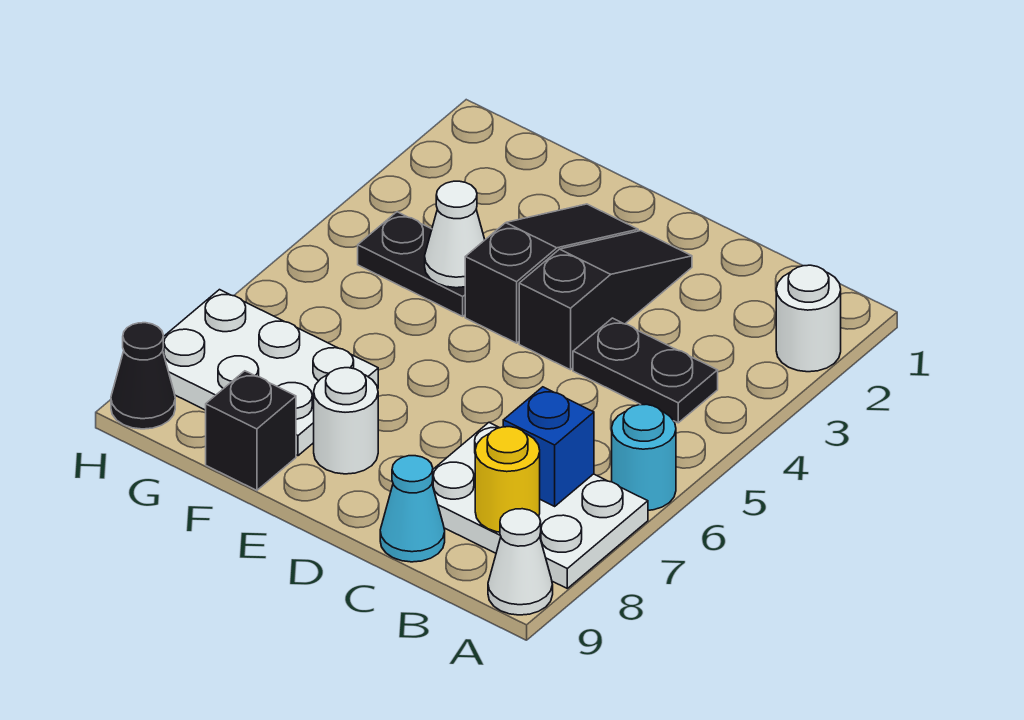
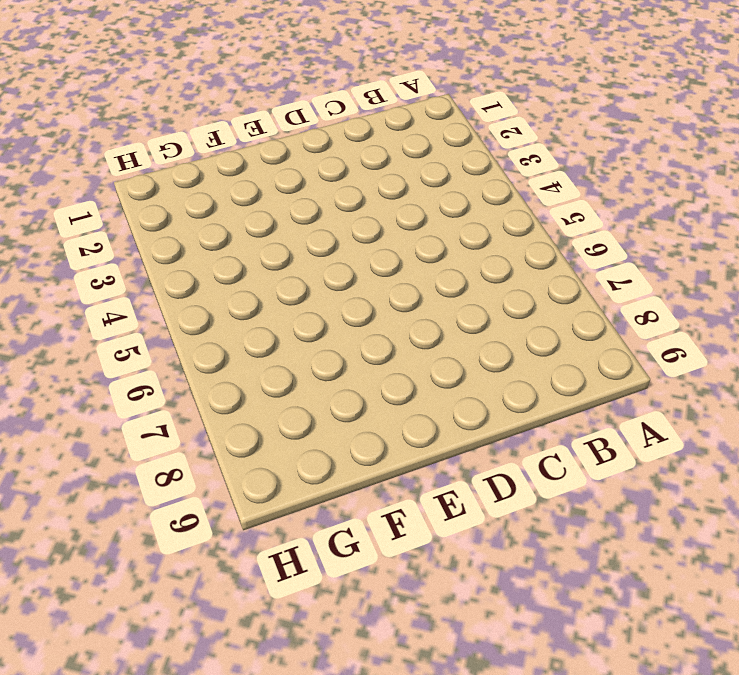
none -> white 1x1 round brick [776,265,841,372]
none -> cyan 1x1 round brick [612,404,676,510]
none -> white 2x3 plate [432,422,648,588]

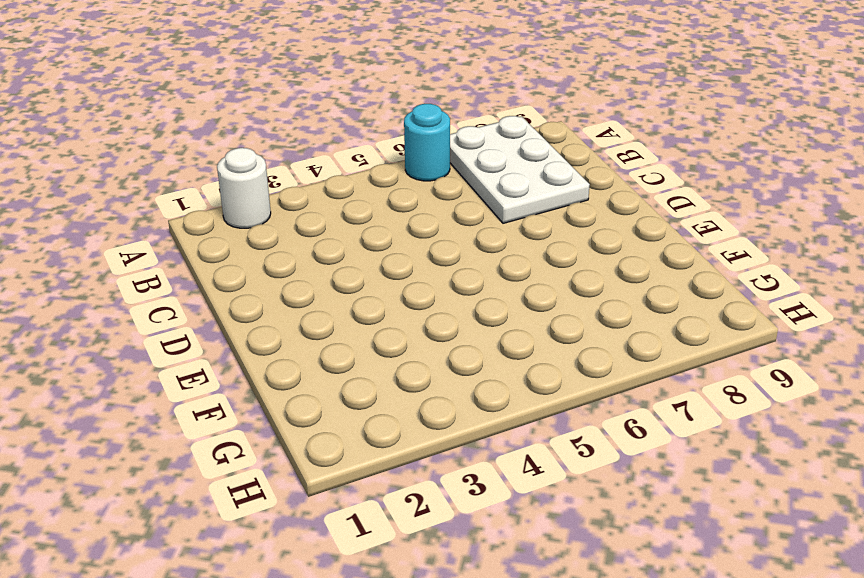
none -> white 1x1 cone [488,509,553,615]
none -> black 1x2 plate [573,318,718,423]
none -> cyan 1x1 cone [380,456,445,562]

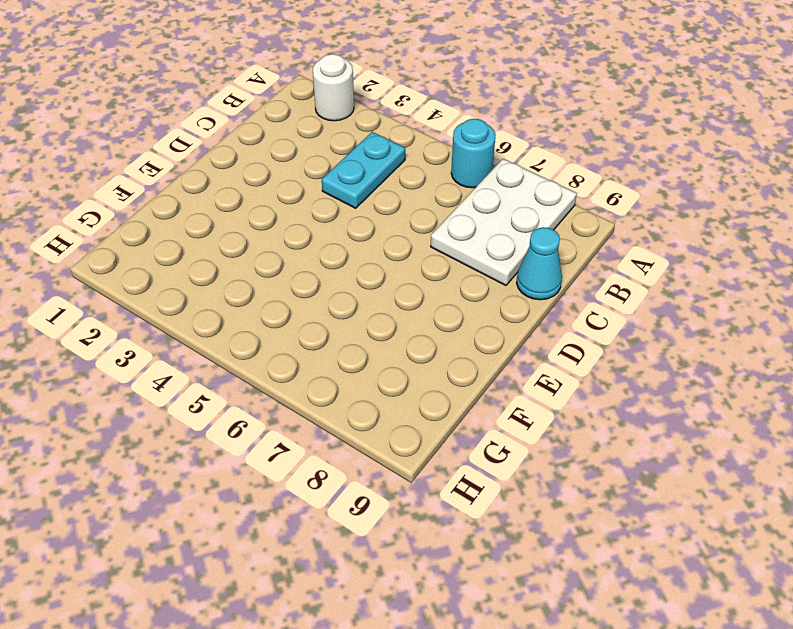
cyan 1x2 plate [322,132,405,208] -> black 1x2 plate [573,318,718,423]
none -> white 1x1 cone [488,509,553,615]
none -> black 1x3 slope [519,231,692,370]
none -> black 1x3 slope [465,204,638,343]

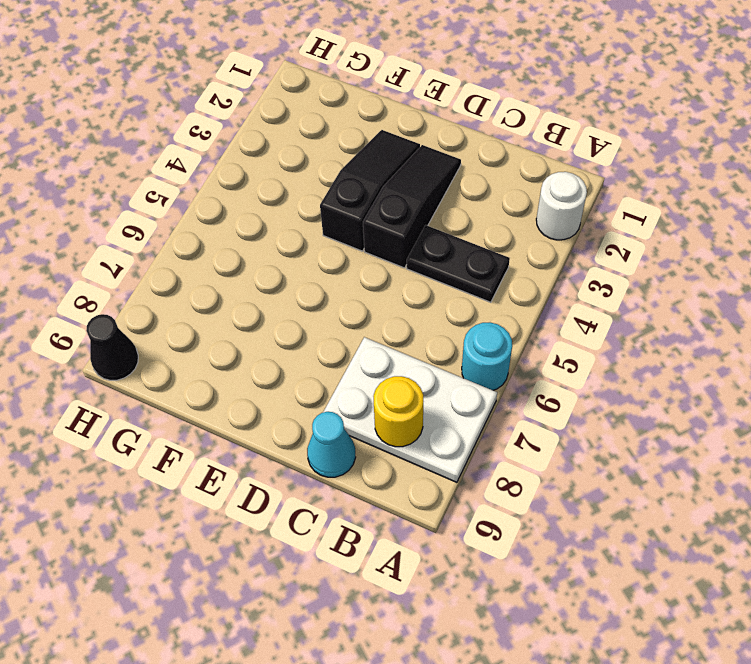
none -> white 1x1 cone [488,509,553,615]
none -> white 1x1 round brick [314,368,378,474]
none -> black 1x2 plate [358,212,465,316]

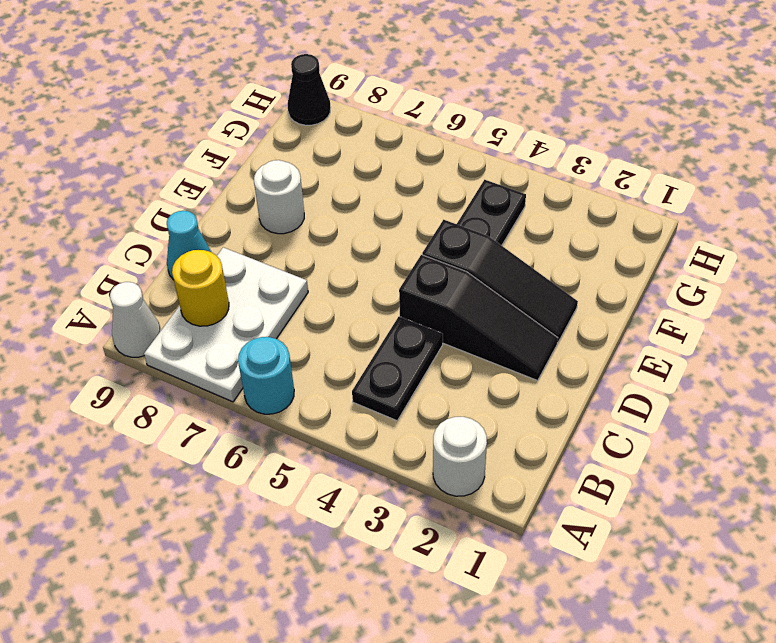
none -> white 2x3 plate [163,290,378,456]
none -> black 1x1 brick [206,371,296,490]
none -> blue 1x1 brick [503,387,594,506]

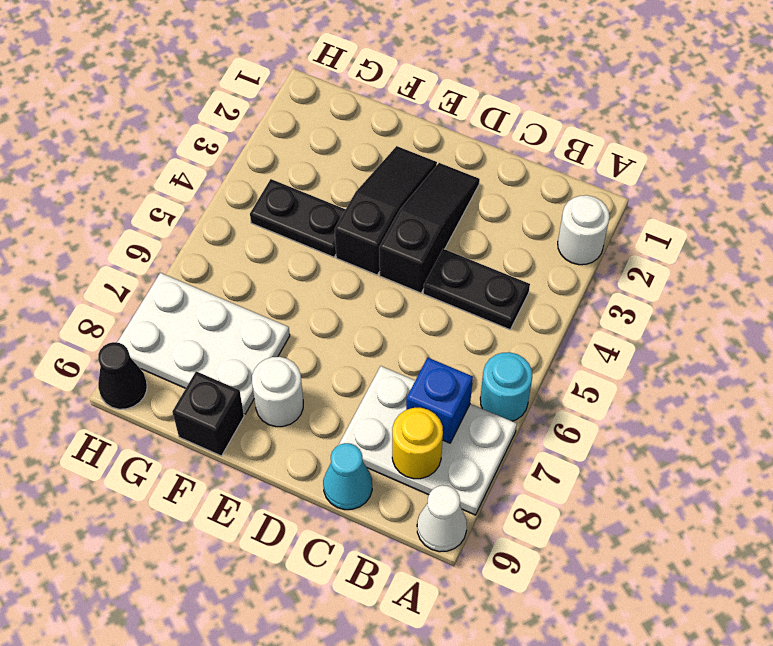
none -> white 1x1 cone [425,181,485,288]

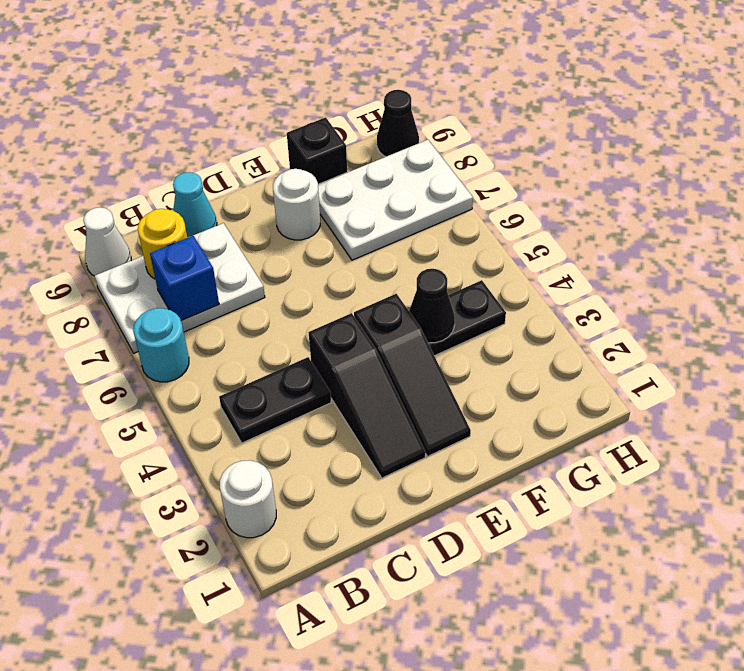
black 1x1 cone [409,269,455,343] -> white 1x1 cone [425,181,485,288]

